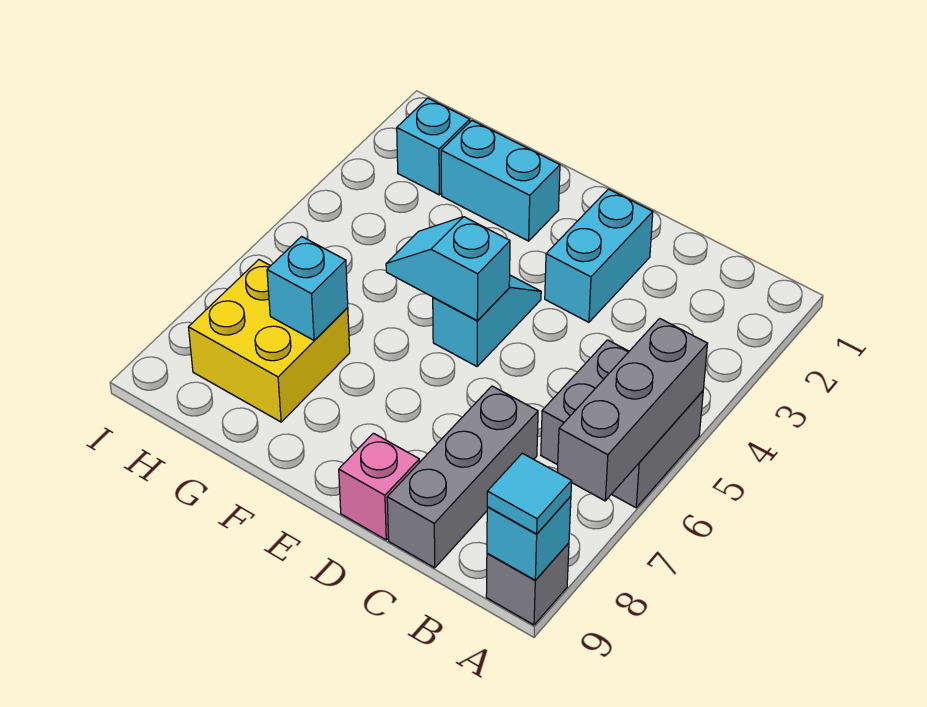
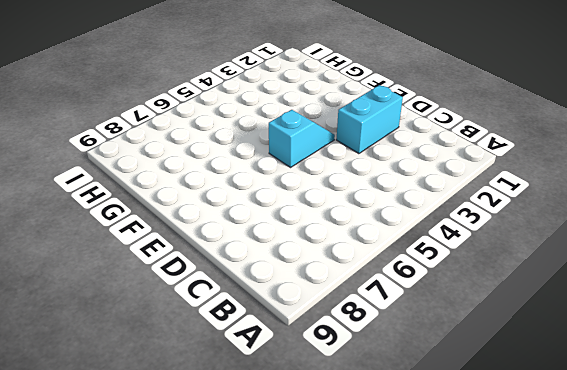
none -> grey 2x2 brick [541,340,703,508]
none -> grey 1x1 brick [486,543,569,625]
none -> grey 1x3 brick [387,386,538,568]

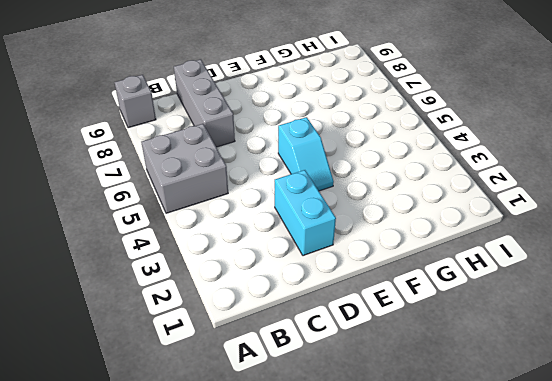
none -> pink 1x1 brick [339,433,419,540]
none -> cyan 1x2 brick [441,121,560,241]
none -> yellow 2x2 brick [188,260,350,422]

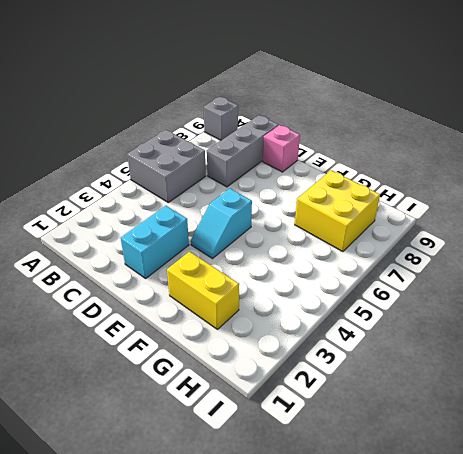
yellow 1x2 brick [167,252,239,329] -> cyan 1x2 brick [441,121,560,241]
none -> cyan 1x1 brick [397,98,470,195]
none -> grey 1x3 brick [557,318,708,501]
none -> cyan 1x1 brick [487,496,571,580]

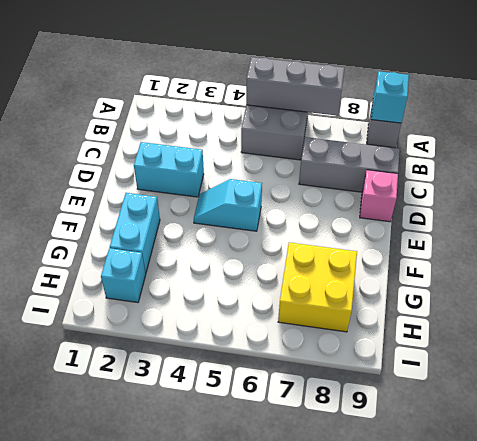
none -> cyan 1x2 slope [386,217,510,321]
none -> cyan 1x1 brick [267,237,348,340]
none -> cyan 1x1 tile [487,453,572,534]

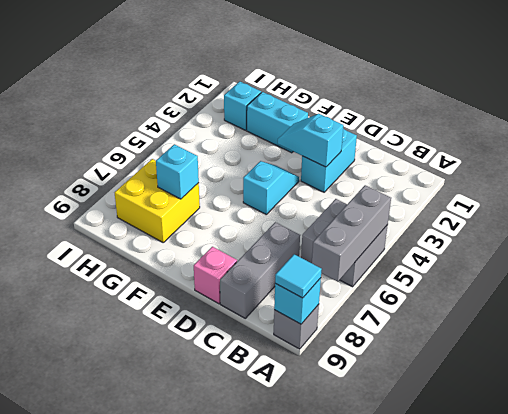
cyan 1x2 slope [278,114,343,167] -> cyan 1x2 slope moved to [386,217,510,321]

